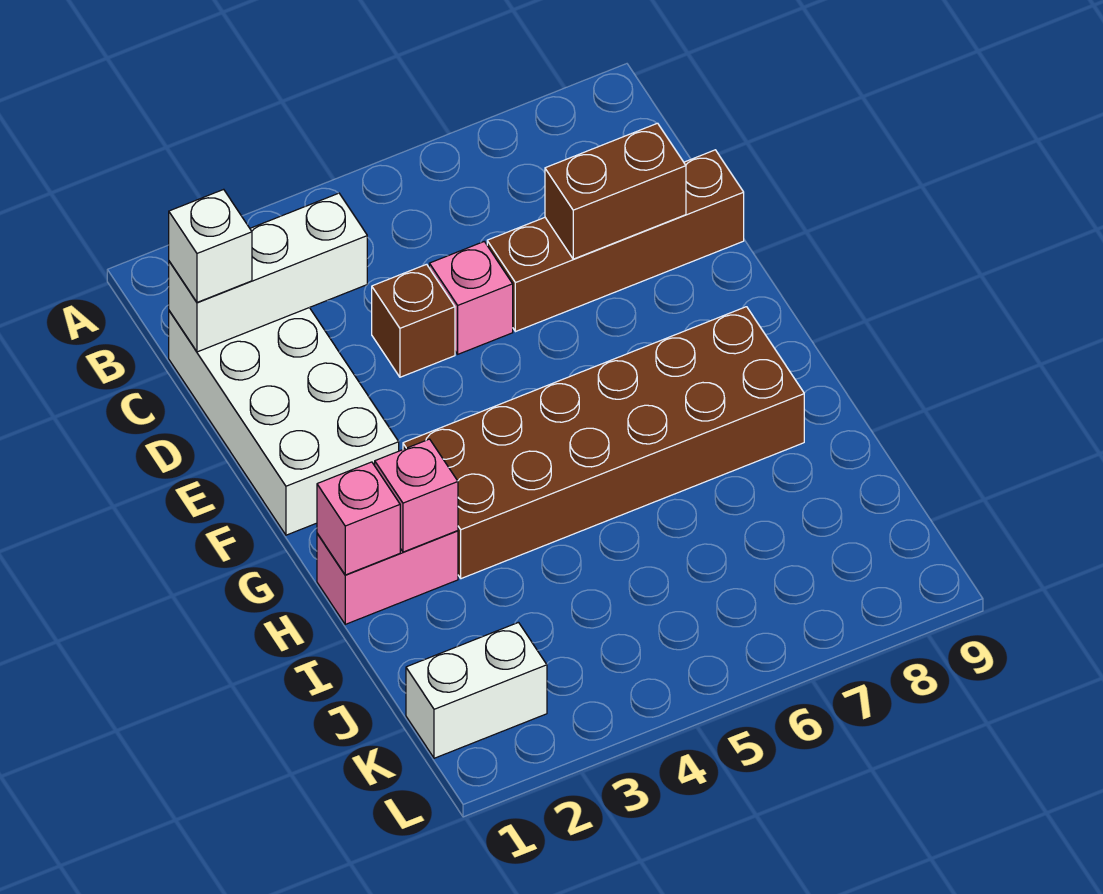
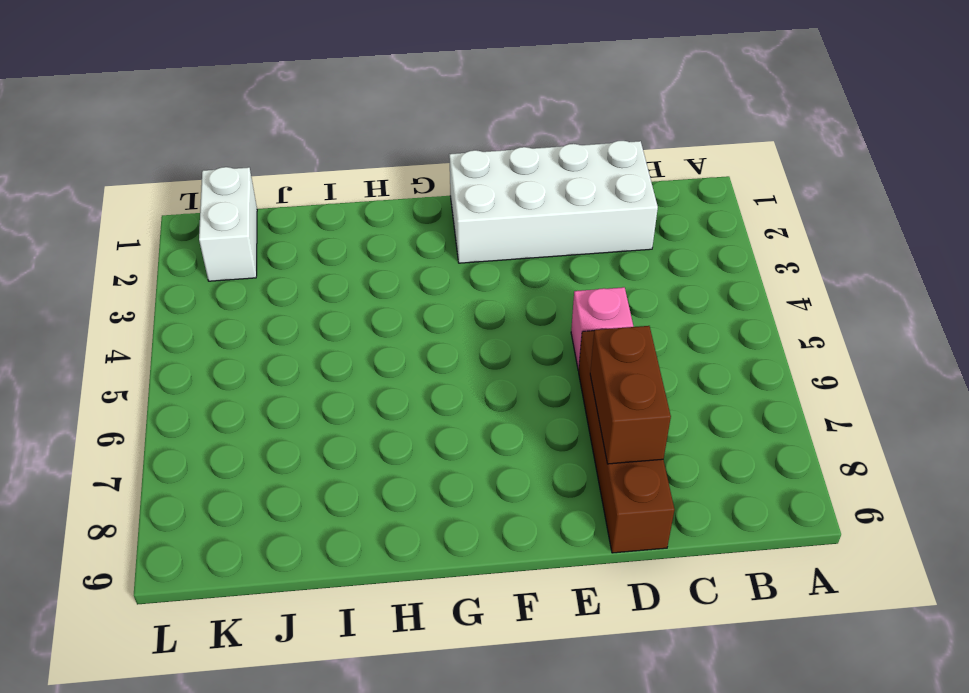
none -> brown 1x1 brick [372,264,455,377]
none -> brown 2x6 brick [403,307,804,579]
none -> pink 1x2 brick [317,531,458,624]

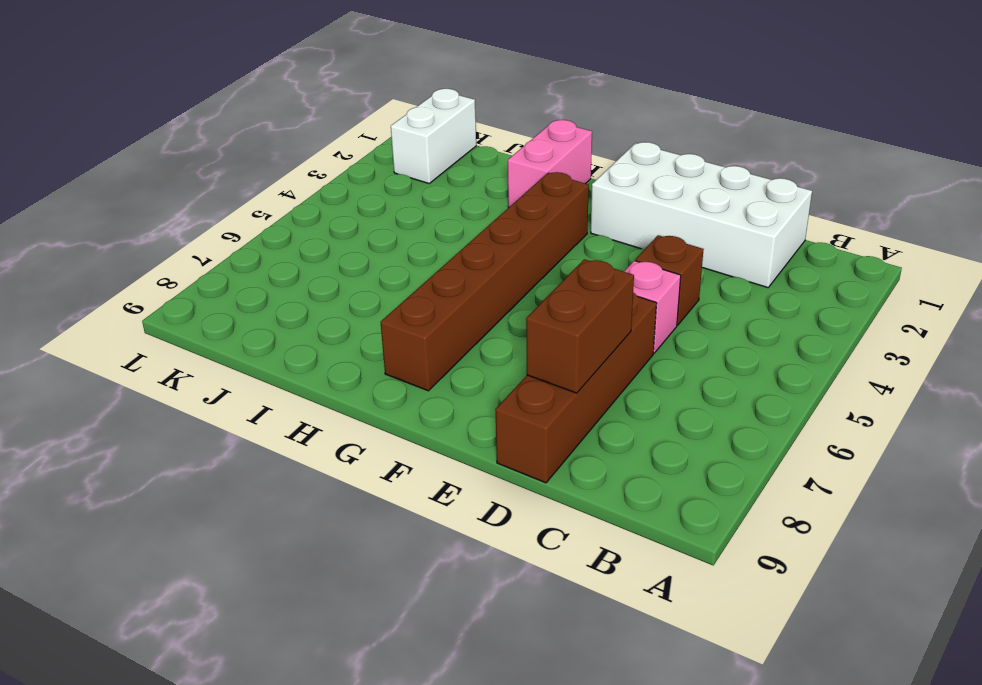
brown 1x6 brick [381,172,589,391] -> brown 2x6 brick [403,307,804,579]
none -> white 1x3 brick [169,193,367,352]
none -> pink 1x1 brick [317,462,400,575]
none -> pink 1x1 brick [375,439,458,552]

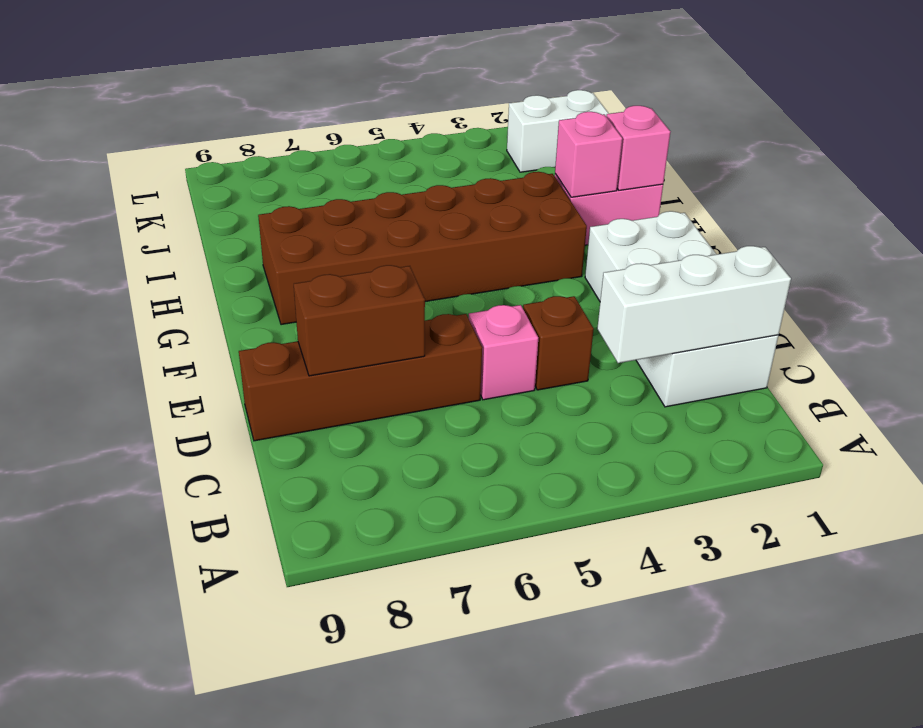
none -> white 1x1 brick [169,189,252,302]

